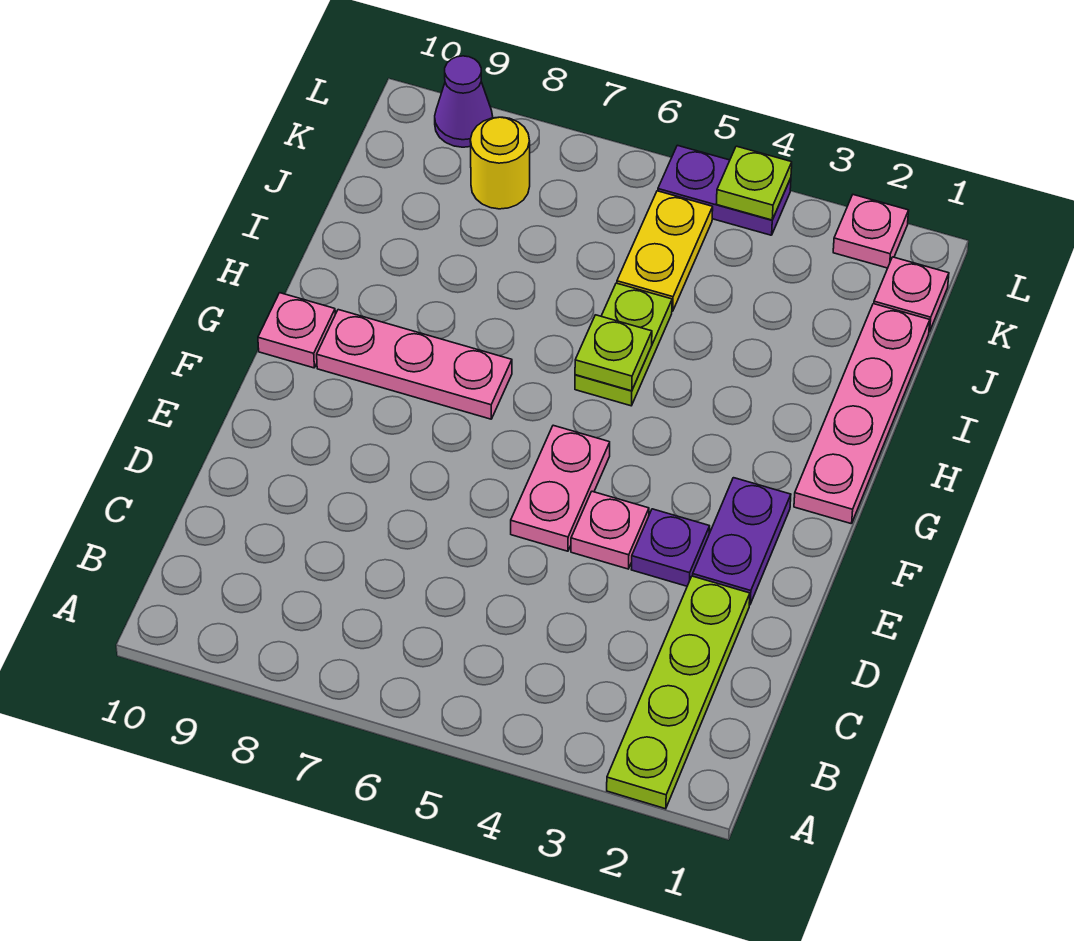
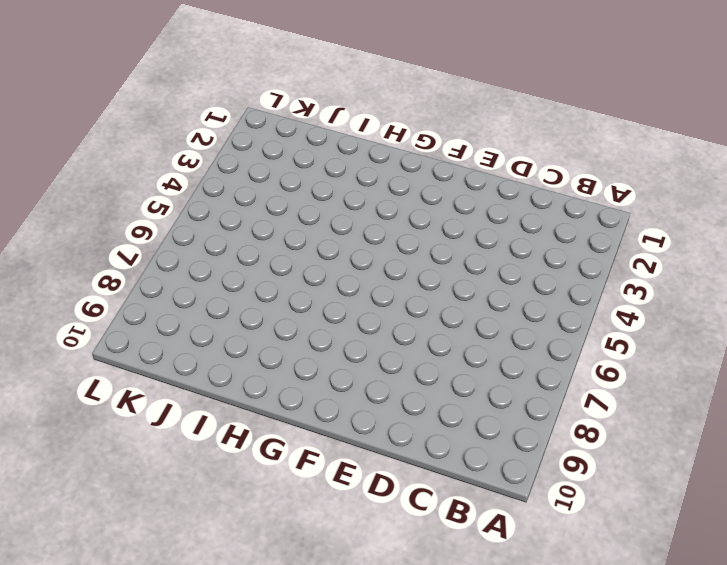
none -> lime 1x4 plate [607,576,750,809]
none -> purple 1x2 plate [693,478,791,605]
none -> purple 1x1 plate [631,509,710,586]

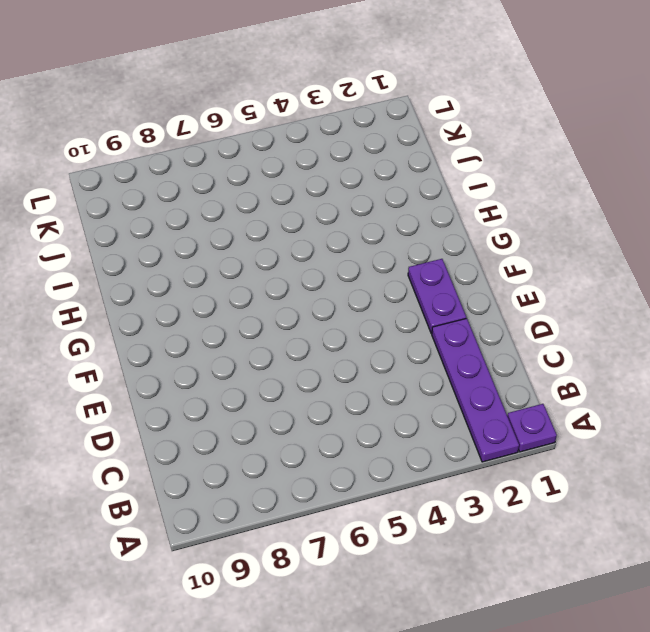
purple 1x1 plate [507,404,557,452] -> purple 1x1 plate moved to [631,509,710,586]
purple 1x4 plate [432,318,519,462] -> lime 1x4 plate [607,576,750,809]
none -> pink 1x1 plate [571,491,649,569]
none -> pink 1x2 plate [511,425,610,551]
none -> pink 1x4 plate [794,304,930,524]

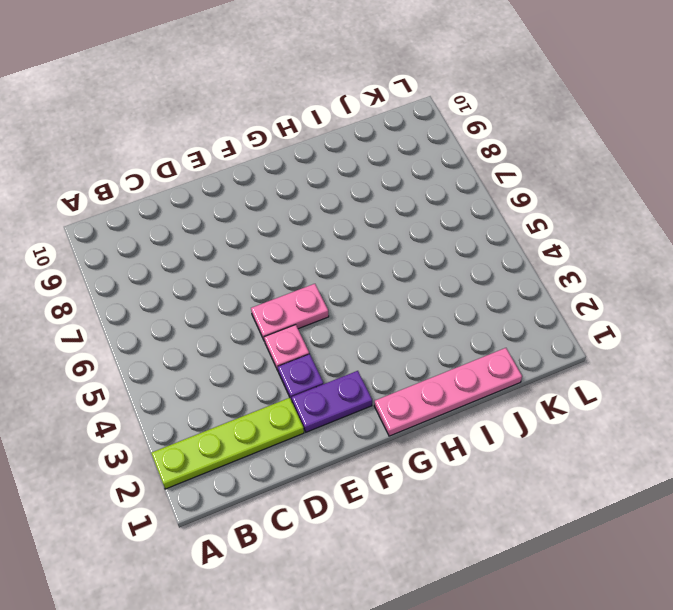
none -> pink 1x3 plate [317,310,512,419]
none -> pink 1x1 plate [258,293,335,368]
none -> lime 1x2 plate [575,283,672,406]

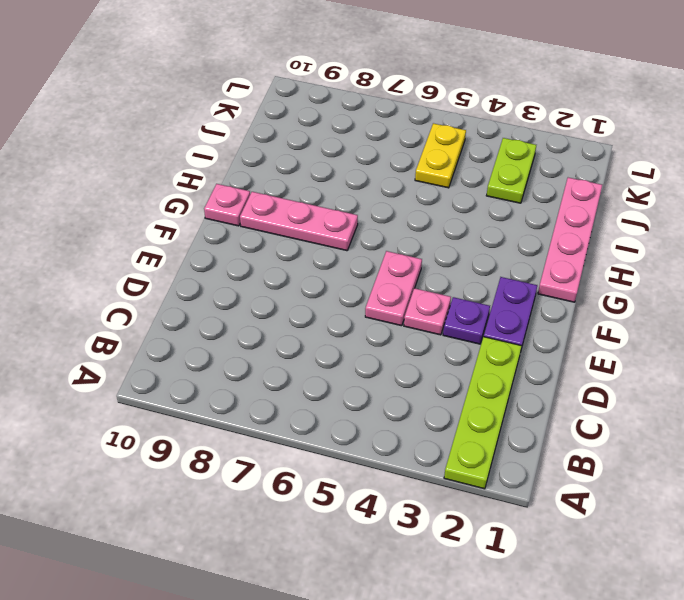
lime 1x2 plate [486,138,536,203] -> lime 1x2 plate moved to [575,283,672,406]
none -> pink 1x1 plate [874,257,949,332]
none -> yellow 1x1 round brick [470,117,530,209]
none -> pink 1x1 plate [833,195,909,268]

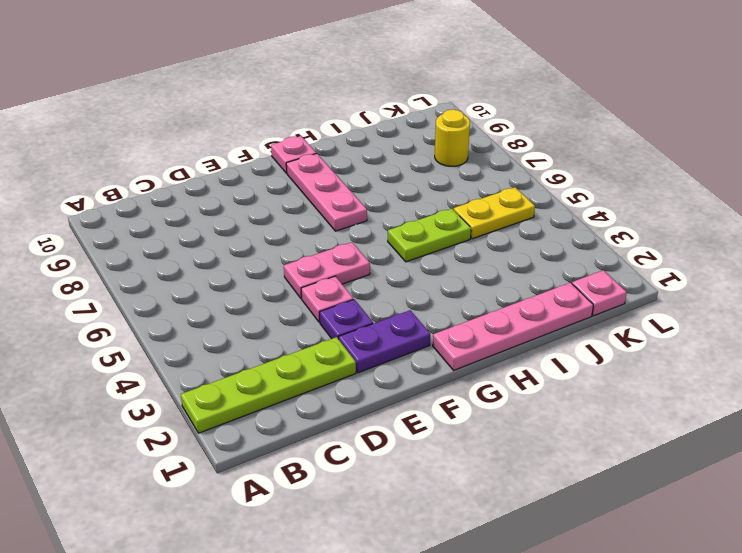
none -> pink 1x1 plate [833,195,909,268]
none -> purple 1x2 plate [658,145,791,235]
none -> purple 1x1 cone [435,56,493,147]

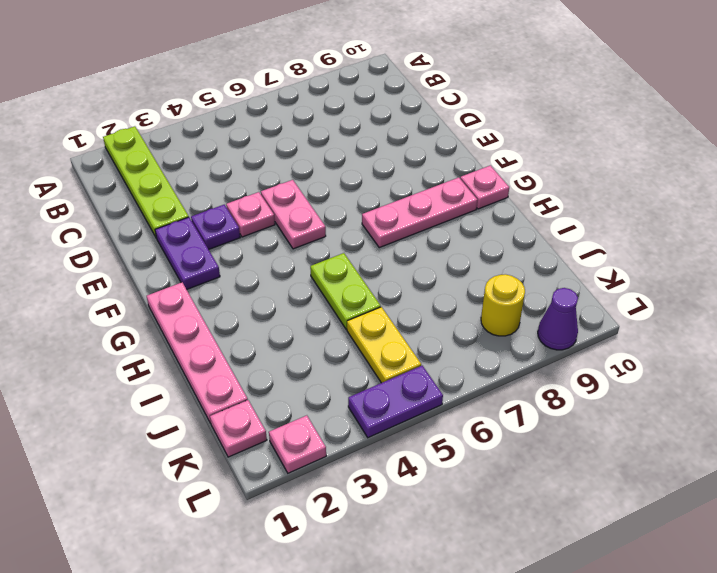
none -> lime 1x1 plate [575,315,652,391]
none -> lime 1x1 plate [716,146,792,220]

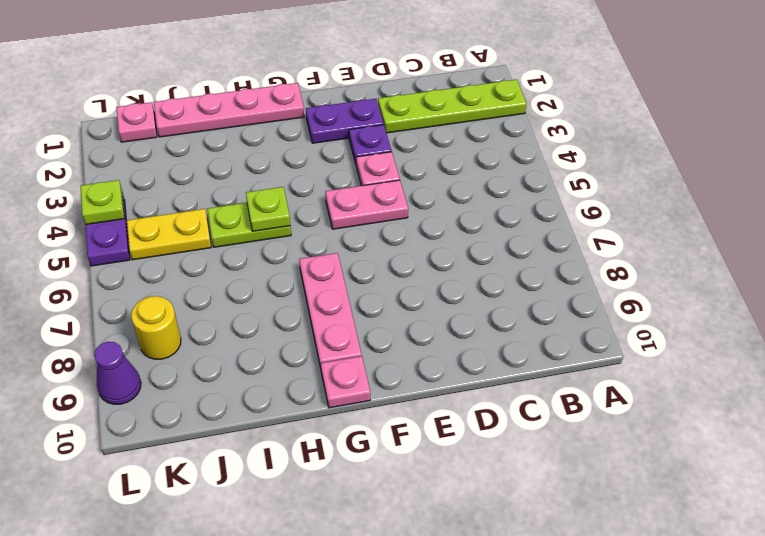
none -> pink 1x1 plate [833,195,909,268]

